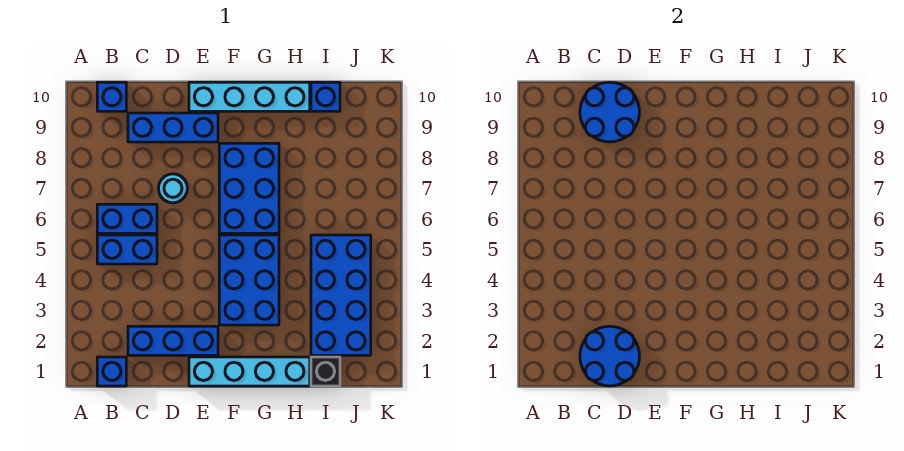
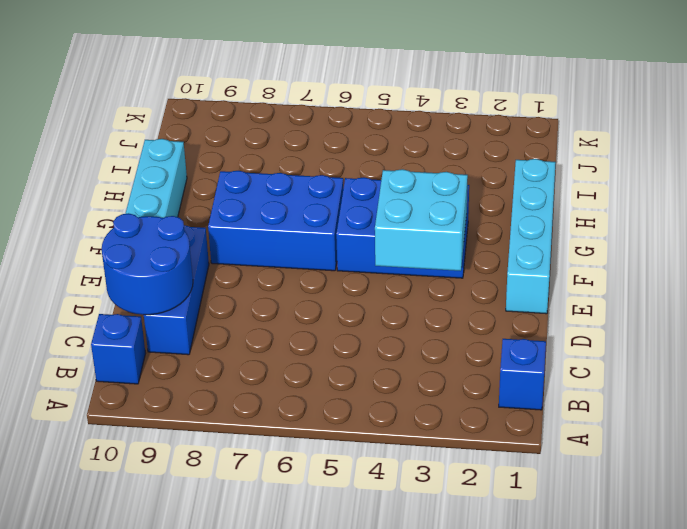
cyan 2x2 brick [375,169,468,271] -> none
none -> blue 1x2 brick [97,235,157,264]
none -> blue 1x2 brick [97,204,157,233]
none -> blue 1x3 brick [128,326,218,355]

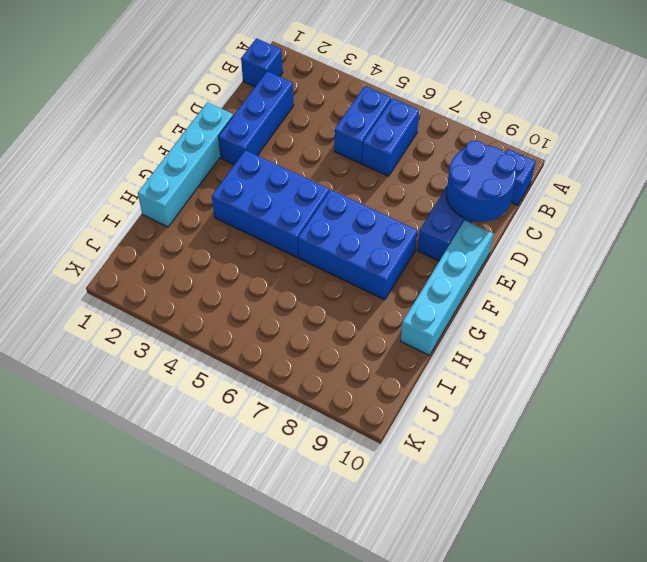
none -> cyan 1x1 round brick [158,174,187,203]
none -> black 1x1 brick [311,357,340,386]
none -> blue 2x4 brick [311,235,371,355]

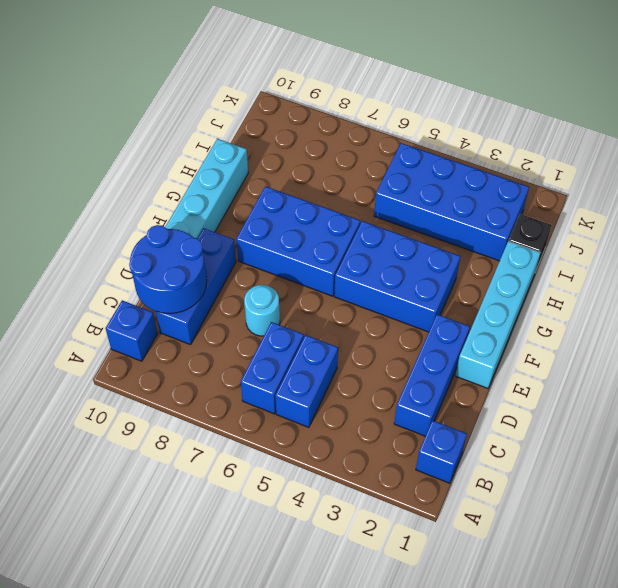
none -> blue 1x1 brick [311,82,340,111]
none -> blue 2x2 round brick [580,326,639,386]

